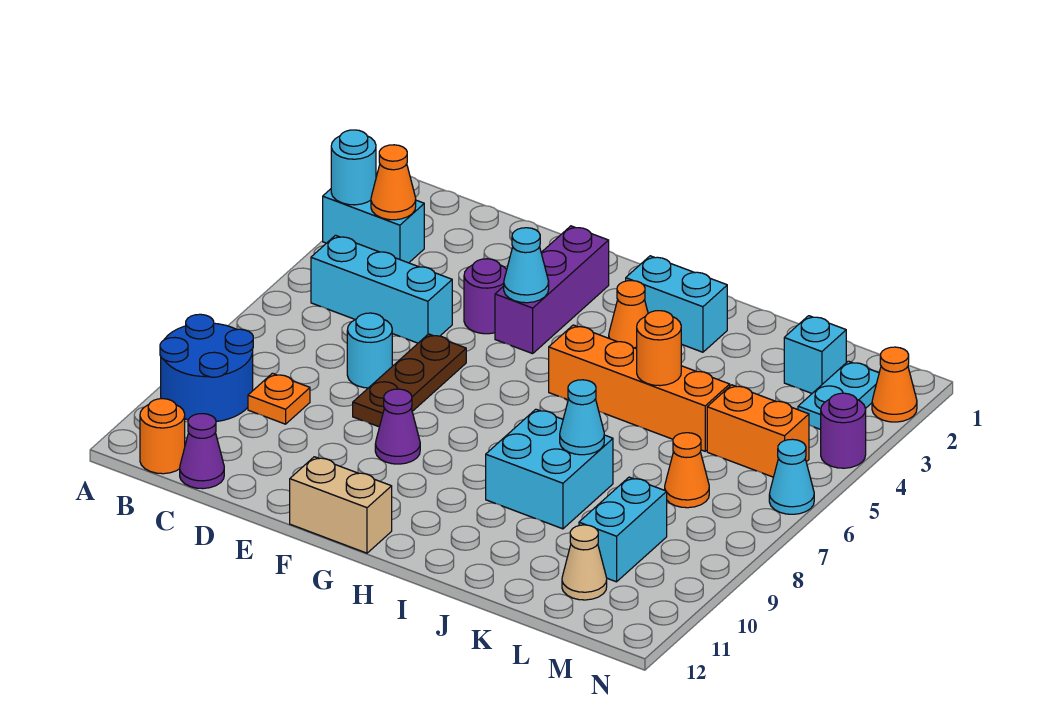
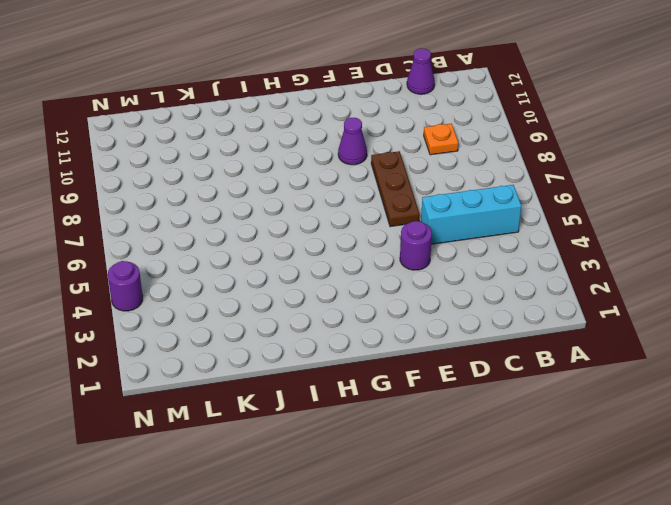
none -> cyan 1x2 brick [323,189,424,263]
none -> blue 2x2 round brick [160,314,253,422]
none -> orange 1x1 round brick [140,399,185,474]
none -> cyan 1x1 round brick [347,313,392,388]

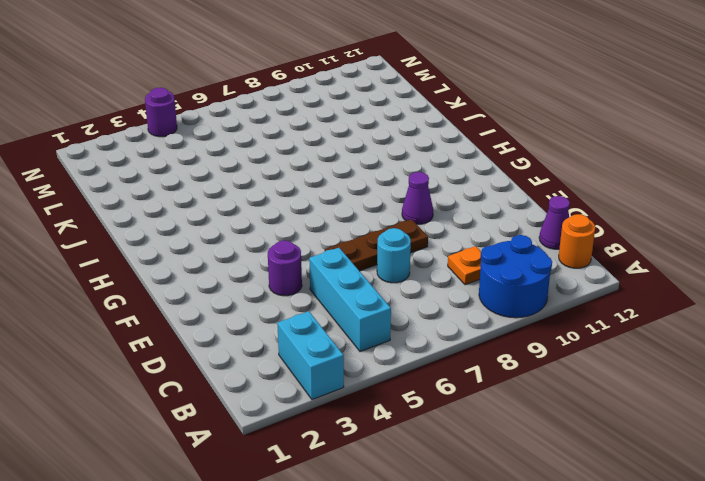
none -> purple 1x3 brick [495,226,609,354]
none -> tan 1x2 brick [290,457,392,553]
none -> cyan 1x2 brick [626,256,727,352]
none -> orange 1x1 cone [609,281,648,349]

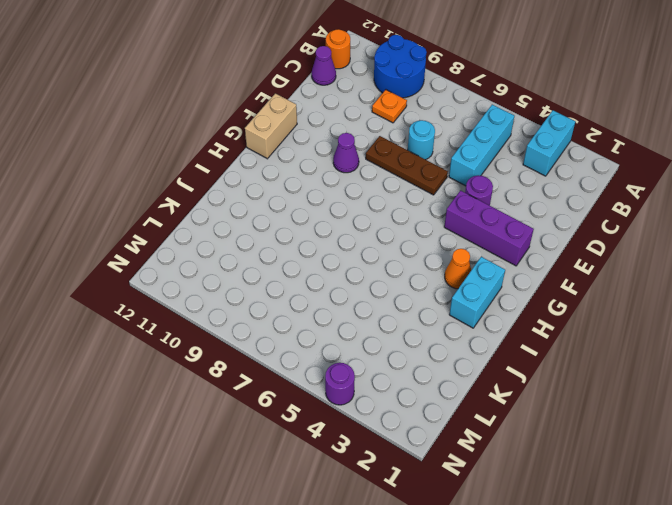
none -> orange 1x4 brick [549,325,730,451]
none -> cyan 2x2 brick [486,409,613,529]
none -> cyan 1x1 brick [784,316,846,393]
none -> orange 1x2 brick [707,385,809,477]

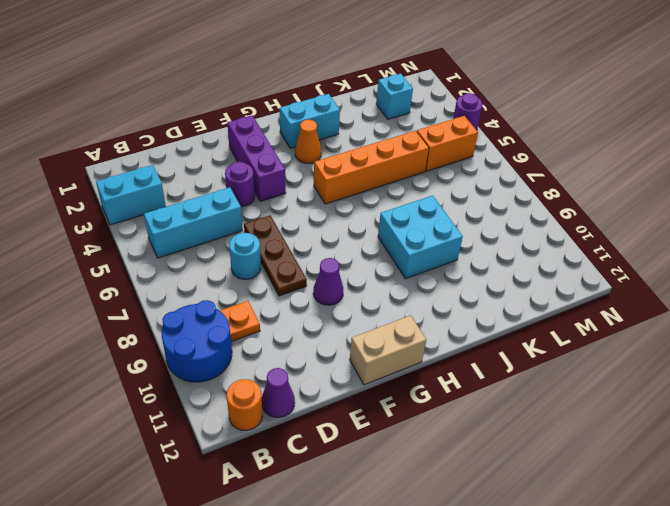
none -> orange 1x1 cone [665,433,709,508]
none -> cyan 1x2 brick [579,477,667,582]
none -> tan 1x1 cone [562,525,607,600]
none -> cyan 1x2 plate [798,361,879,430]

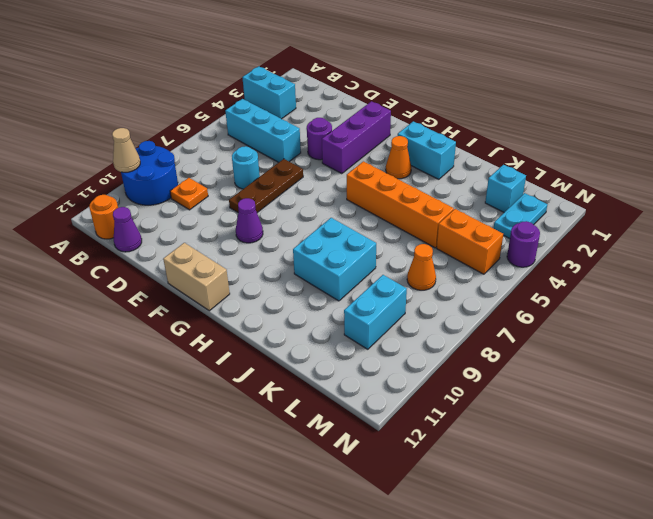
tan 1x1 cone [112,128,140,172] -> tan 1x1 cone moved to [562,525,607,600]
none -> orange 1x1 cone [872,347,917,422]
none -> cyan 1x1 cone [769,439,814,514]
none -> cyan 1x1 round brick [331,130,376,205]
none -> orange 1x1 cone [371,145,416,220]

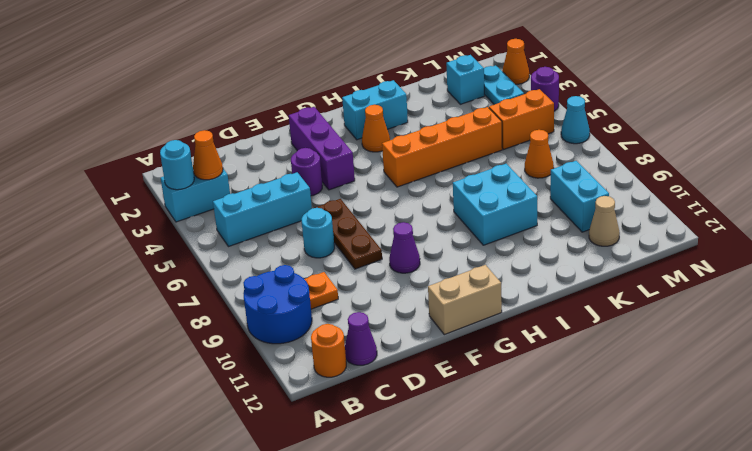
none -> cyan 1x1 cone [504,228,549,303]
none -> orange 1x1 round brick [637,311,681,386]
none -> cyan 1x1 cone [560,380,604,455]

